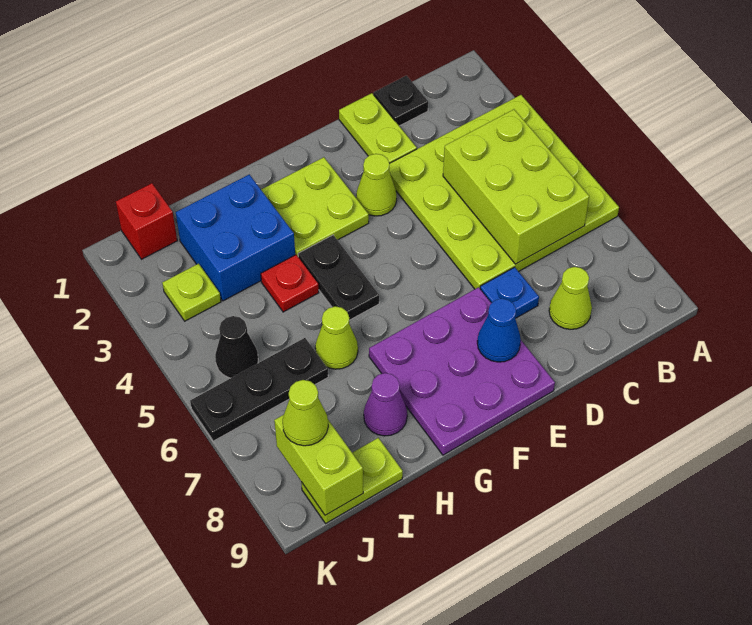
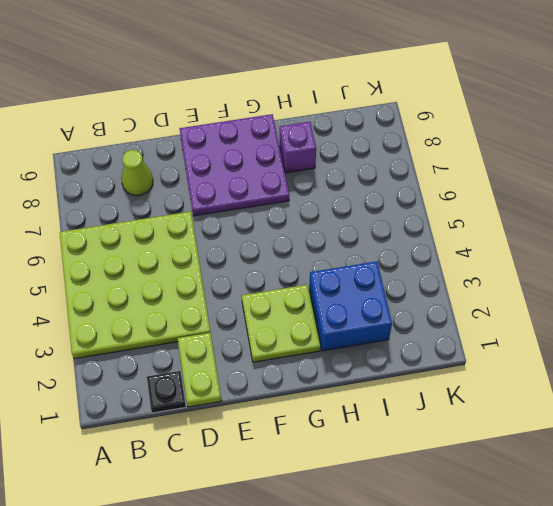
purple 1x1 brick [280,122,316,173] -> purple 1x1 cone [364,373,407,436]
none -> blue 1x1 plate [480,267,539,318]
none -> lime 1x1 cone [356,154,397,216]
none -> black 1x2 plate [298,235,379,320]

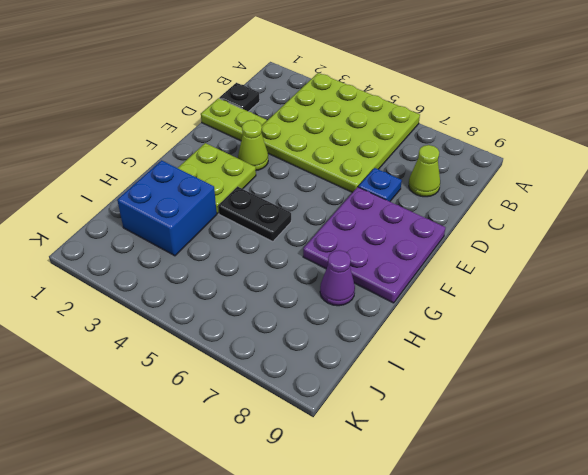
none -> red 1x1 plate [261,255,319,312]
none -> lime 1x1 cone [315,306,358,369]
none -> black 1x3 plate [190,338,328,441]

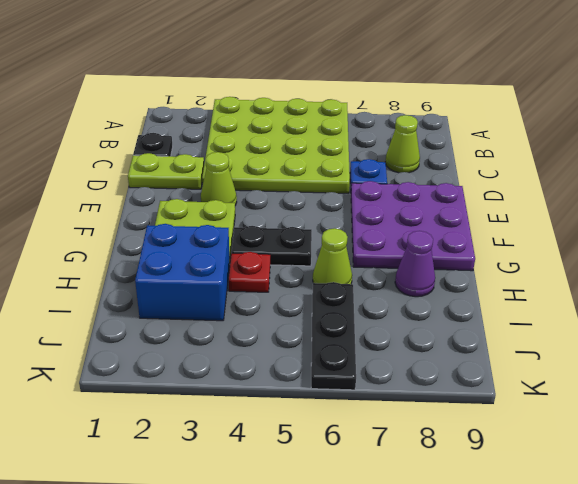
none -> lime 1x2 plate [301,438,403,523]
none -> red 1x1 brick [116,183,177,259]
none -> lime 1x1 plate [162,264,221,321]

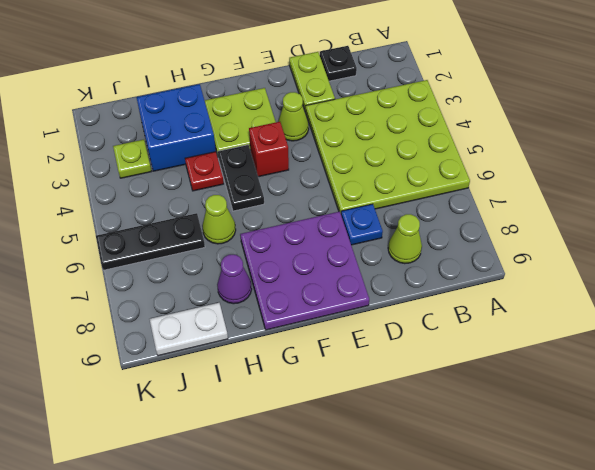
red 1x1 brick [249,122,289,177] -> red 1x1 brick moved to [116,183,177,259]
white 1x2 plate [150,303,228,356] -> lime 1x2 plate [301,438,403,523]
none -> black 1x1 cone [215,316,258,378]
none -> lime 2x3 brick [443,109,589,264]
none -> blue 1x1 cone [477,299,521,362]

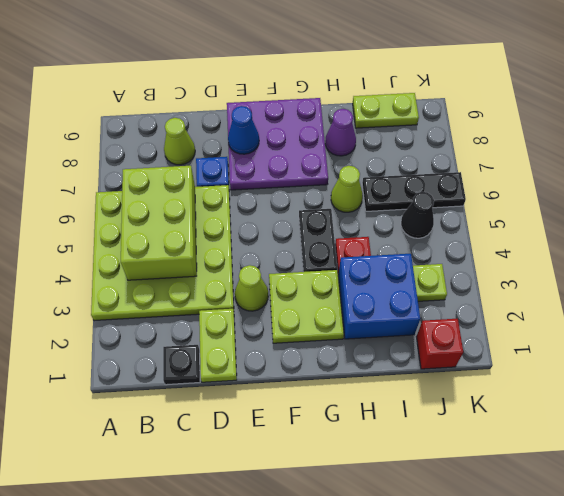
none -> lime 1x2 brick [274,415,363,515]
none -> lime 1x1 cone [283,380,328,446]

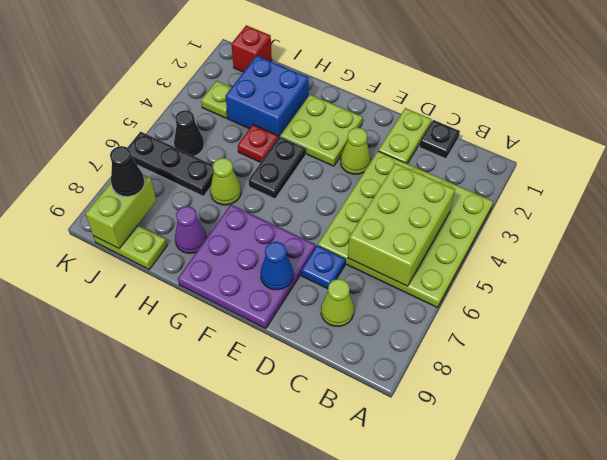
black 1x1 cone [110,146,145,197] -> lime 1x1 cone [283,380,328,446]

